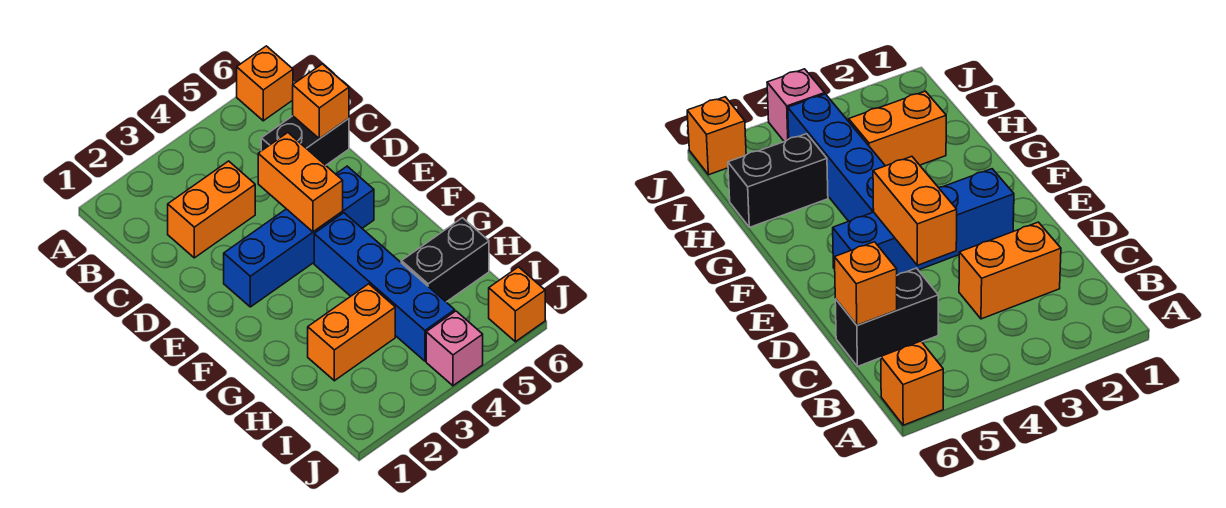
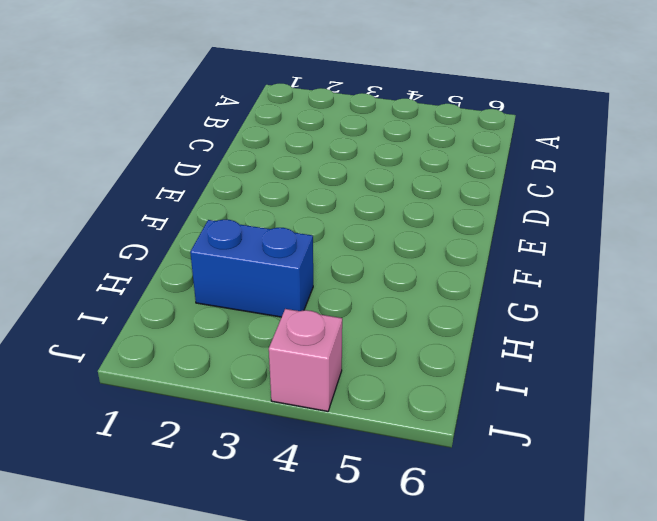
blue 1x2 brick [190,220,313,317] -> orange 1x2 brick [308,284,395,381]
none -> orange 1x1 brick [237,46,293,121]
none -> orange 1x2 brick [168,161,255,258]

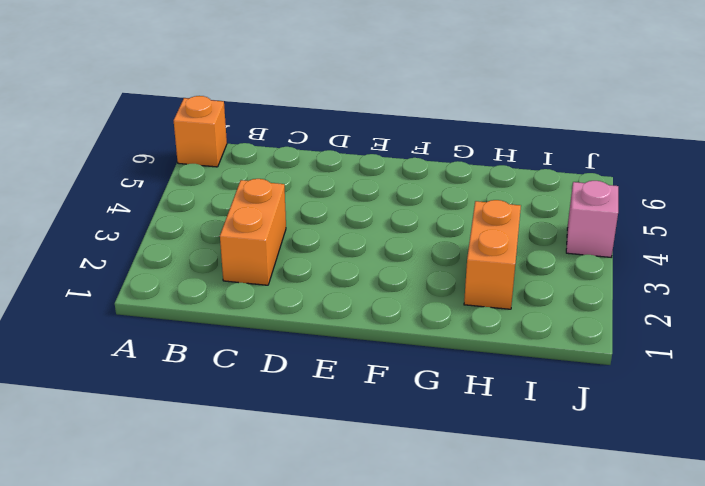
none -> black 1x2 brick [261,116,349,165]
none -> blue 1x4 brick [224,166,374,307]

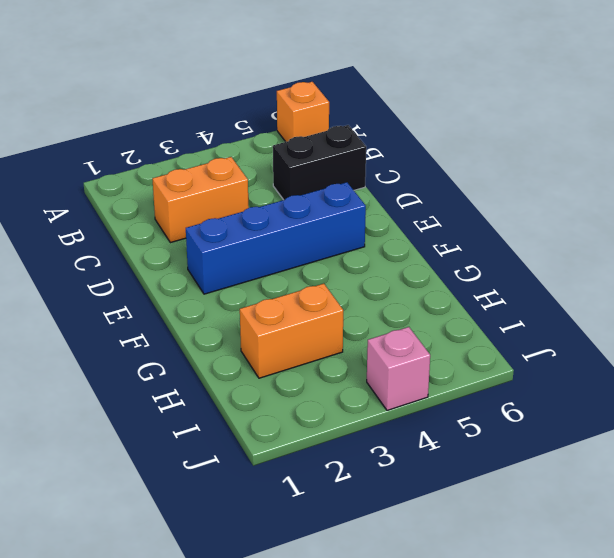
none -> blue 1x4 brick [314,213,455,361]
none -> black 1x2 brick [401,218,489,302]

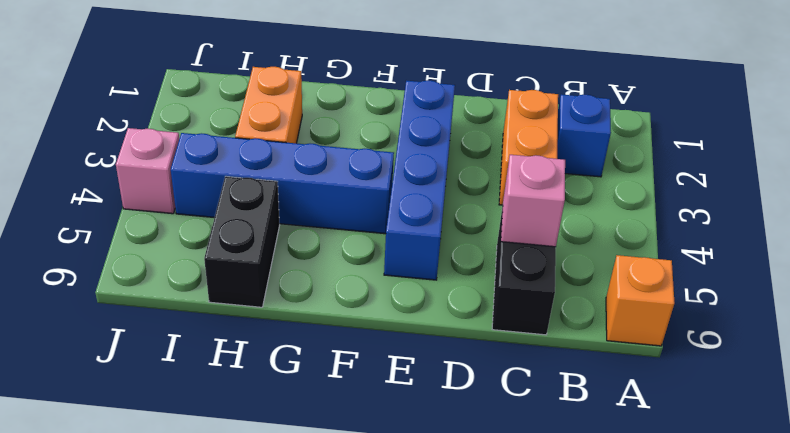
blue 1x1 brick [557,94,611,177] -> none
pink 1x1 brick [501,155,565,247] -> none
none -> orange 1x1 brick [489,267,545,342]
none -> orange 1x1 brick [293,64,349,139]

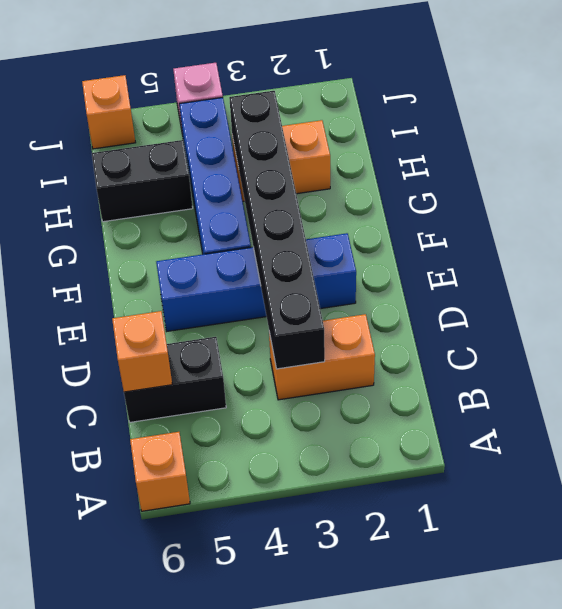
black 1x6 brick [229,91,325,369] -> none
none -> orange 1x2 brick [258,133,343,232]

